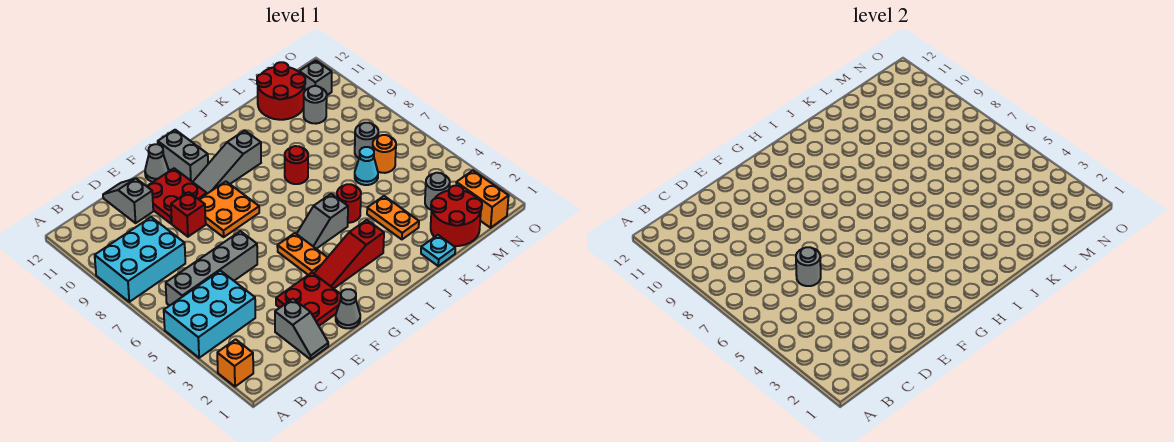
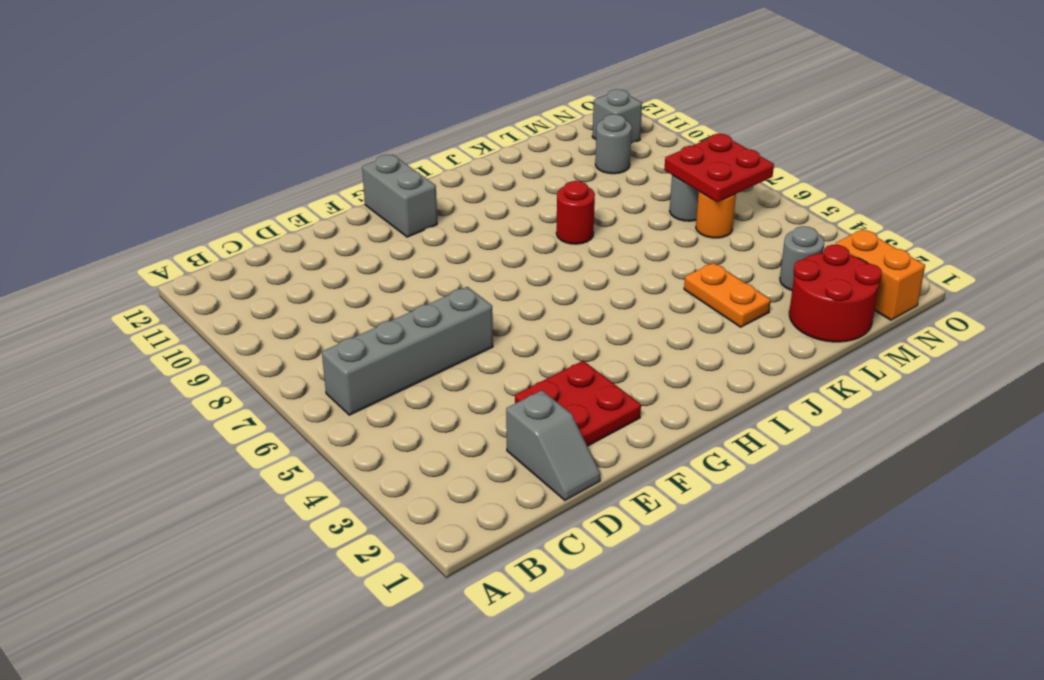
red 2x2 plate [664,134,774,202] -> red 2x2 plate moved to [147,168,207,224]
none -> orange 1x1 brick [217,339,253,387]
none -> cyan 2x3 brick [164,271,255,358]
none -> cyan 2x3 brick [95,217,185,302]
none -> grey 1x2 slope [103,178,153,223]

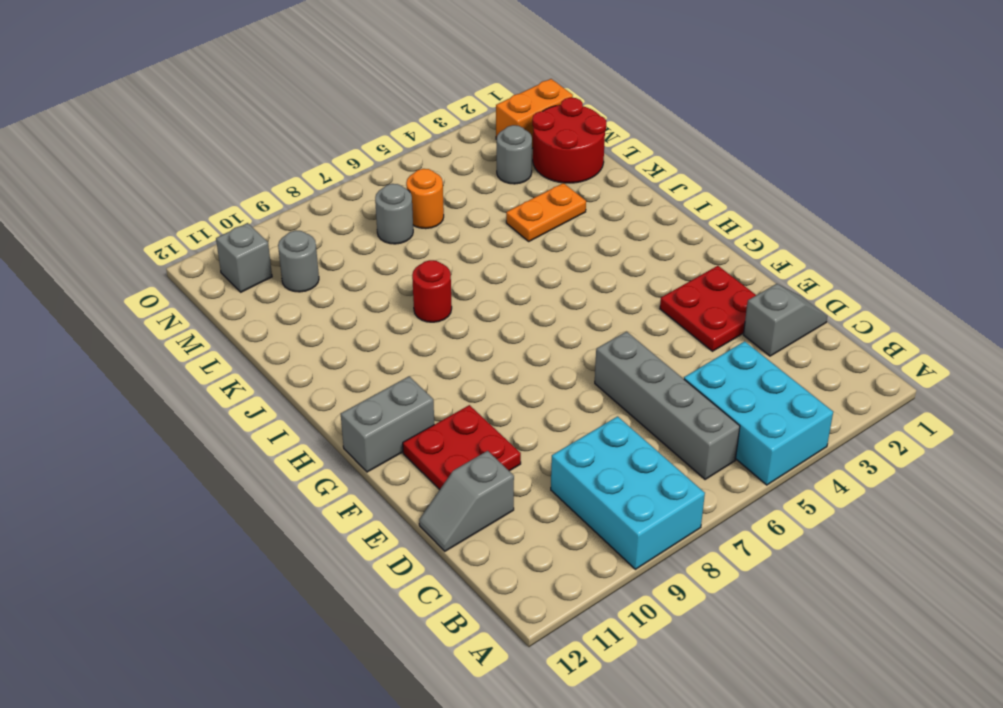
none -> orange 1x1 brick [217,339,253,387]
none -> red 1x1 brick [171,192,206,237]
none -> grey 1x1 cone [336,289,360,328]
none -> orange 2x2 plate [199,181,259,237]

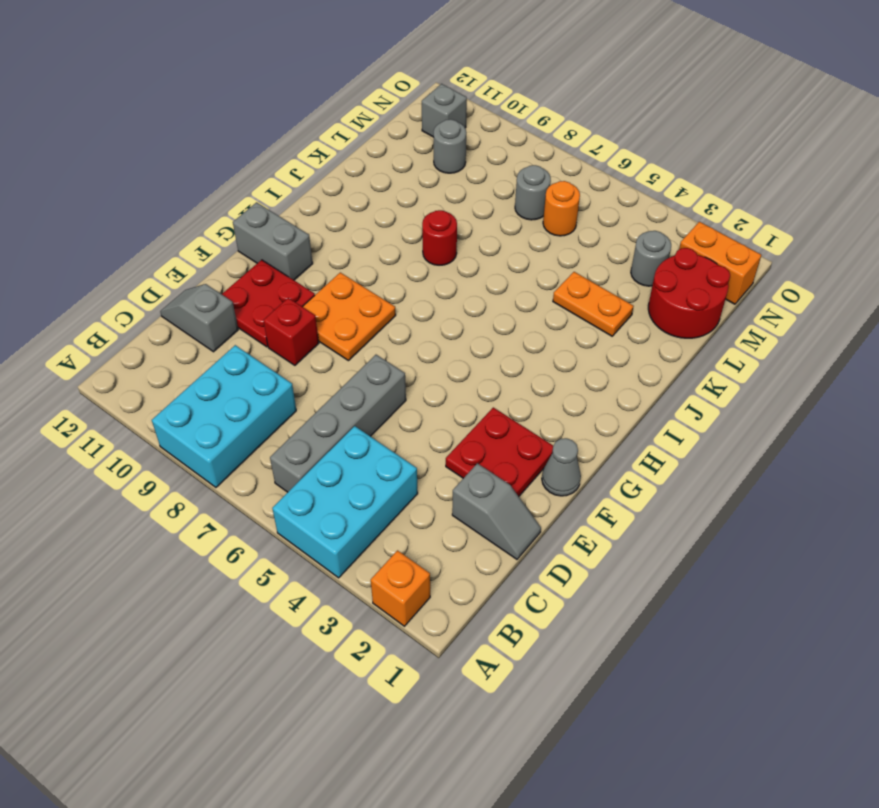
none -> grey 1x1 cone [145,144,169,182]
none -> red 1x3 slope [314,220,384,289]
none -> orange 1x2 plate [277,233,328,275]
none -> grey 1x3 slope [193,130,261,194]

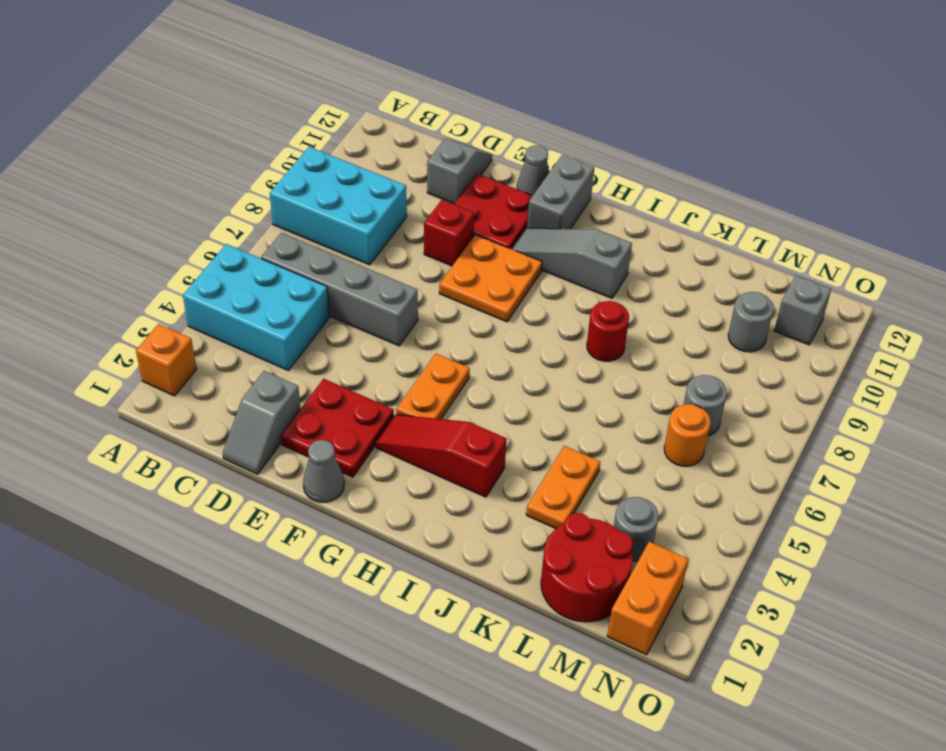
none -> grey 1x2 slope [297,194,348,249]
none -> red 1x1 round brick [337,184,361,223]
none -> cyan 1x1 plate [421,235,455,266]
none -> cyan 1x1 cone [355,147,378,185]

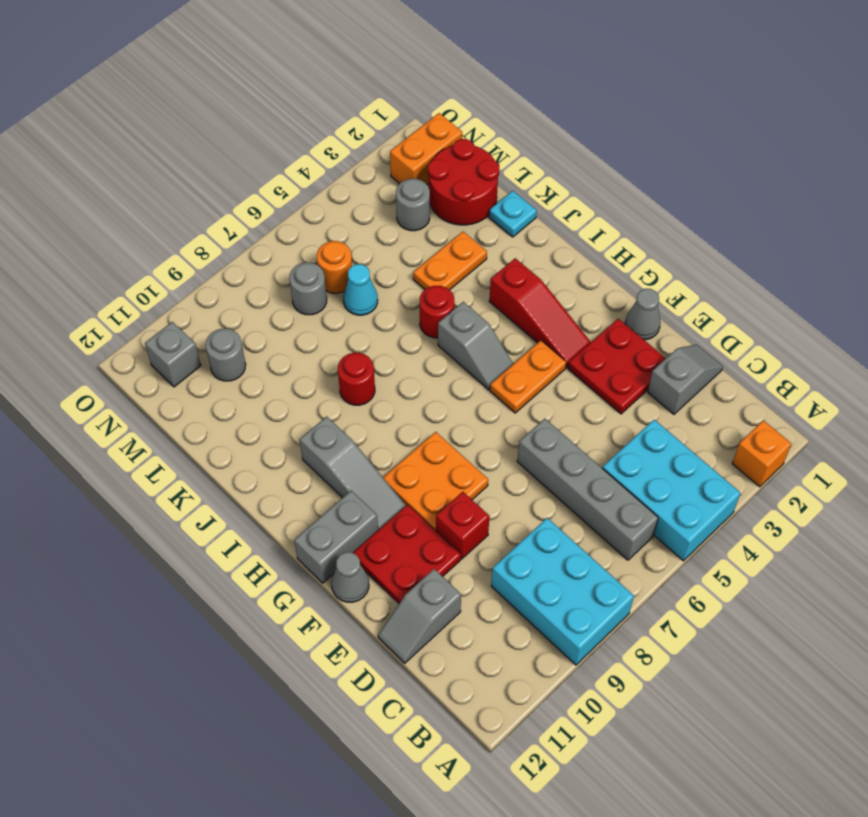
none -> red 2x2 round brick [257,62,305,120]
none -> grey 1x1 round brick [796,247,821,286]

